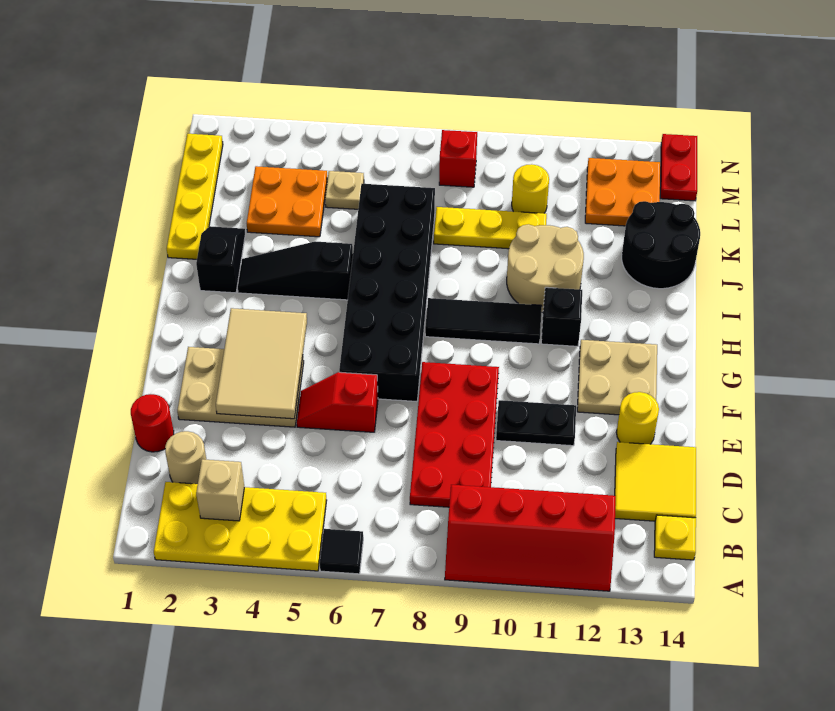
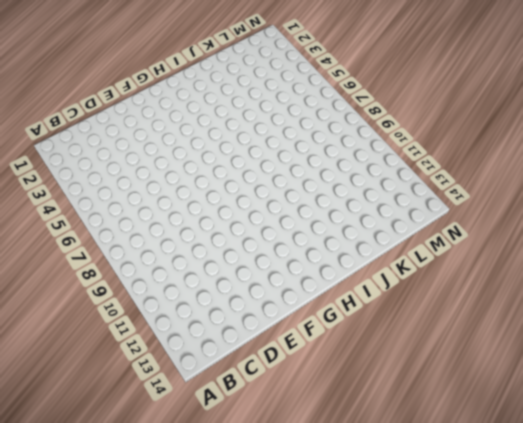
none -> yellow 2x4 plate [154,482,327,571]
none -> black 1x1 tile [320,529,363,574]
none -> red 2x4 slope [445,485,616,591]
none -> yellow 1x1 plate [654,515,696,560]

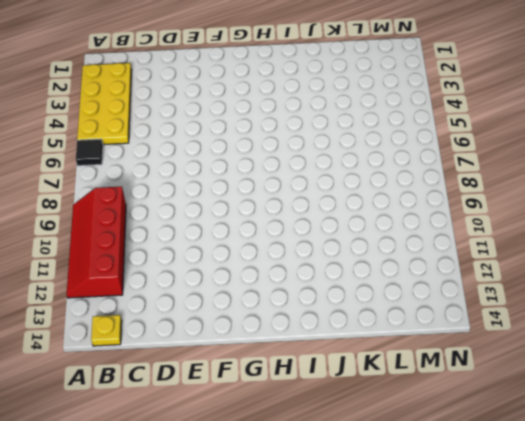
none -> tan 1x1 round brick [165,431,206,484]
none -> red 2x4 plate [410,362,499,507]
none -> yellow 2x2 tile [615,442,696,521]
none -> red 1x1 round brick [131,394,174,452]

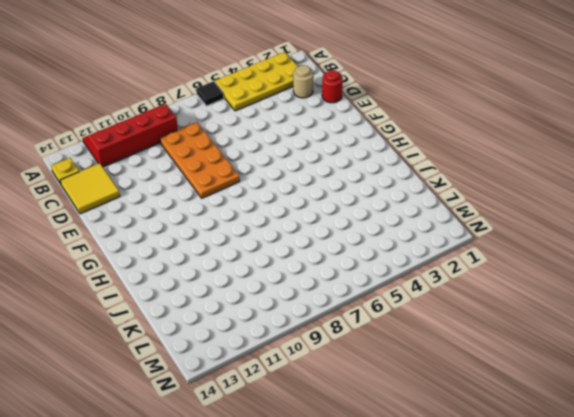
orange 2x4 plate [160,122,240,198] -> red 2x4 plate [410,362,499,507]
none -> tan 2x3 plate [177,347,304,427]
none -> red 1x2 slope [297,372,378,432]
none -> black 1x2 plate [496,400,576,446]
none -> yellow 1x1 round brick [616,392,659,444]

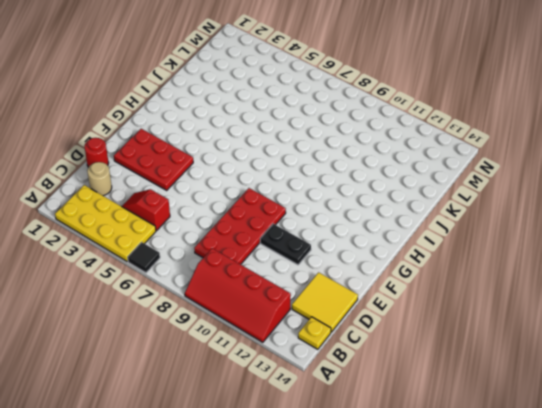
red 1x2 slope [122,189,170,231] -> red 1x2 slope moved to [297,372,378,432]
red 2x3 plate [114,129,193,190] -> tan 2x3 plate [177,347,304,427]
none -> yellow 1x1 round brick [616,392,659,444]
none -> black 2x6 brick [339,184,435,402]
none -> tan 2x2 plate [577,340,657,415]
none -> black 1x3 tile [425,298,542,344]

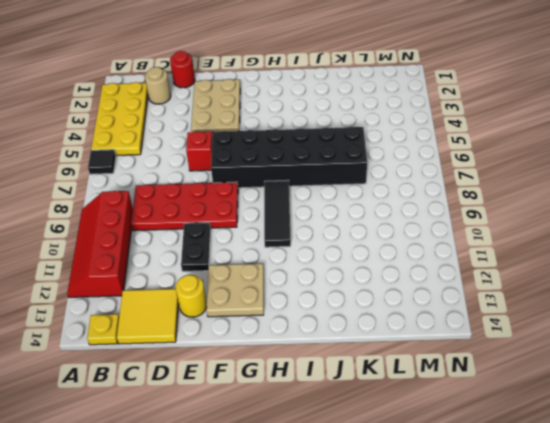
none -> black 1x1 brick [541,287,582,346]
none -> black 1x2 slope [196,226,245,293]
none -> black 1x3 slope [238,241,353,300]
none -> tan 2x2 round brick [507,224,584,312]

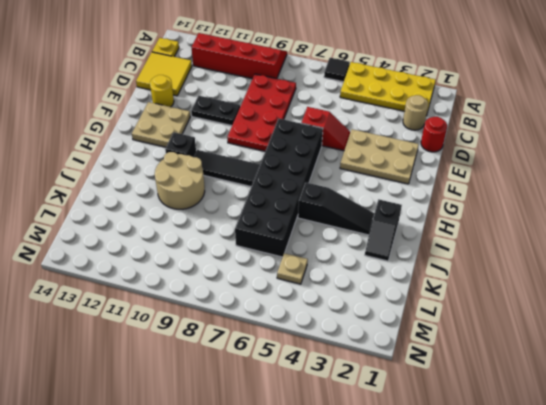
none -> yellow 1x4 plate [167,134,223,259]
none -> black 2x2 round brick [622,201,700,289]
none -> orange 2x2 plate [247,166,327,237]
none -> yellow 1x3 plate [434,207,547,249]

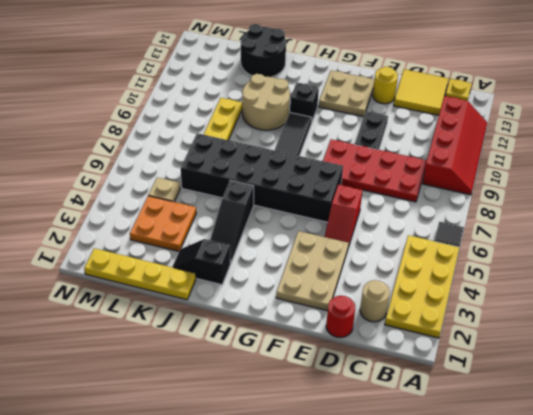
none -> yellow 1x1 round brick [512,164,549,213]
none -> orange 2x2 plate [585,158,660,226]
none -> red 1x1 brick [439,130,477,187]
none -> red 1x2 plate [660,134,697,201]

